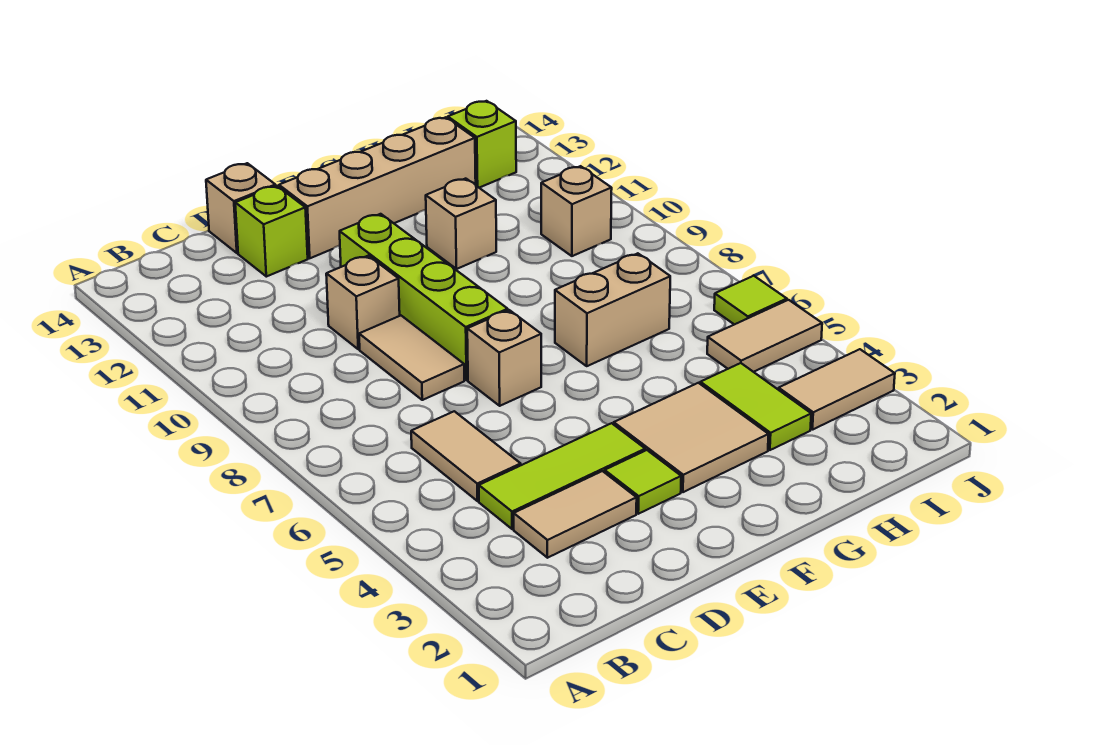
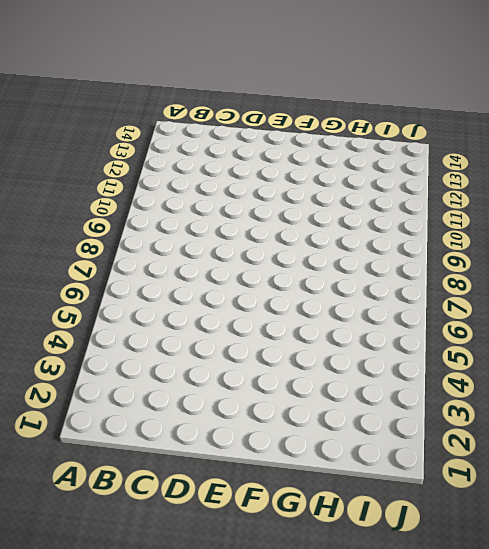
none -> tan 1x2 tile [514,471,637,558]
none -> lime 1x3 tile [479,423,645,529]
none -> tan 1x2 tile [411,411,521,501]

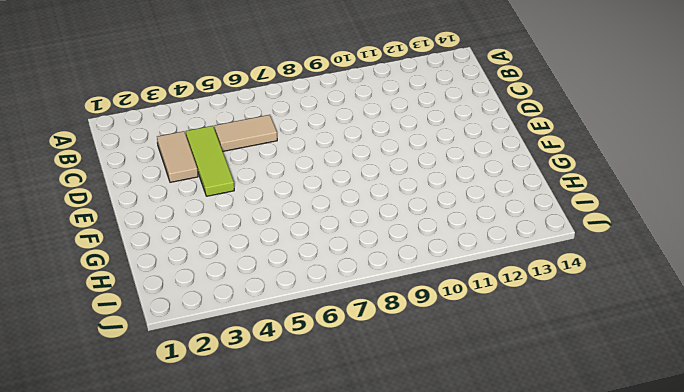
none -> tan 1x2 tile [359,316,464,400]
none -> tan 1x1 brick [326,256,400,349]
none -> lime 1x1 brick [235,186,308,277]

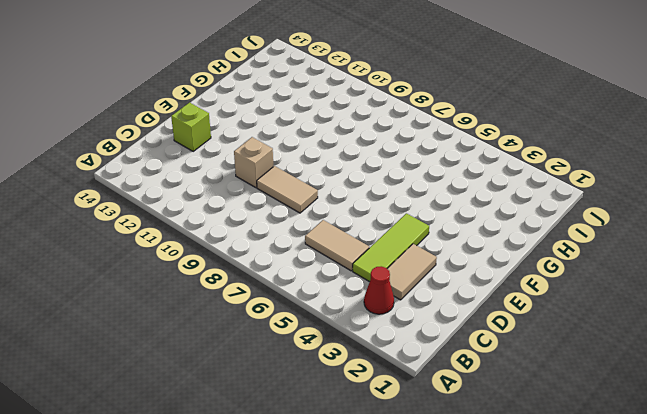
red 1x1 cone [364,266,394,314] -> none
none -> tan 1x1 brick [206,163,275,253]
none -> lime 1x1 tile [605,450,681,514]
none -> tan 1x1 brick [467,310,541,406]

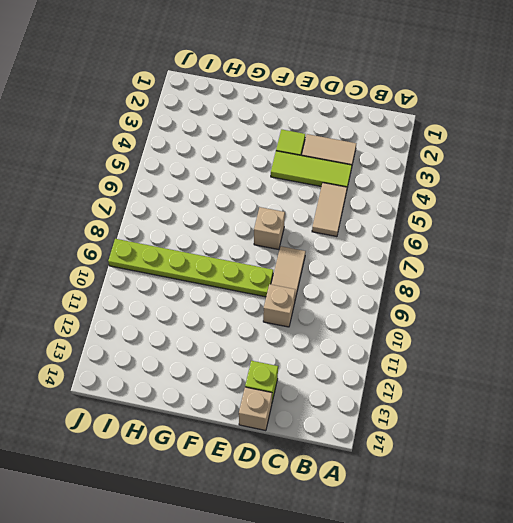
lime 1x6 plate [108,239,273,297] -> lime 1x4 brick [340,214,508,380]
none -> tan 1x4 brick [279,117,476,258]
none -> tan 2x2 tile [614,383,769,492]
none -> tan 1x2 brick [555,253,670,366]

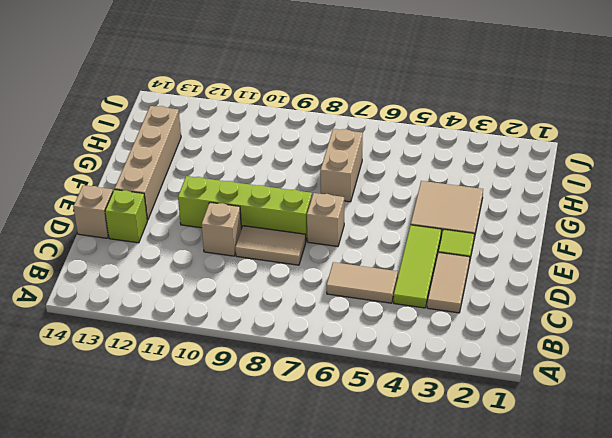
none -> tan 1x1 brick [426,179,496,269]
none -> lime 1x2 tile [700,363,811,450]
none -> tan 1x2 tile [779,349,895,430]

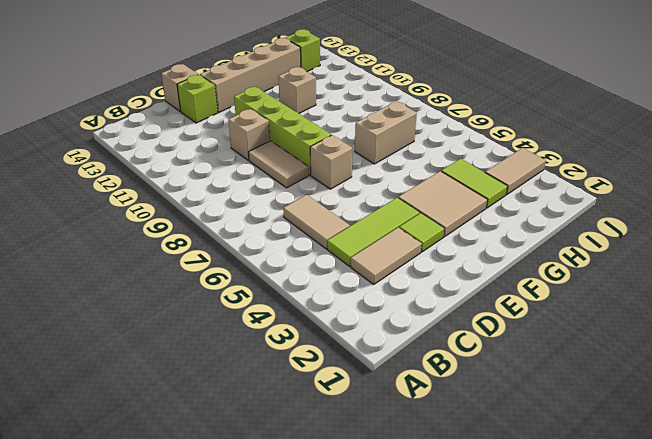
none -> tan 1x2 tile [707,300,822,372]
none -> tan 1x1 brick [541,166,612,256]
none -> lime 1x1 tile [714,276,787,325]

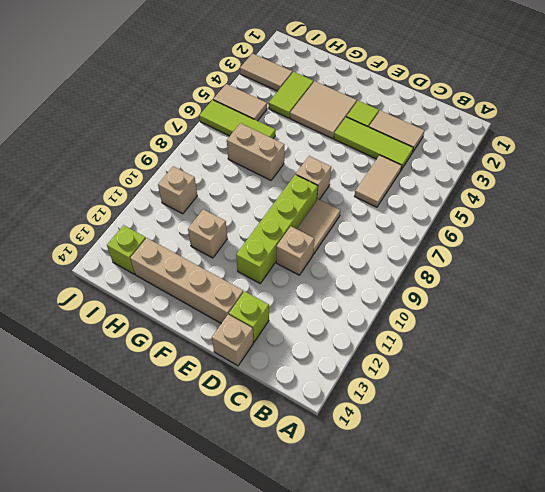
lime 1x3 tile [199,100,275,138] -> lime 1x1 tile [714,276,787,325]

